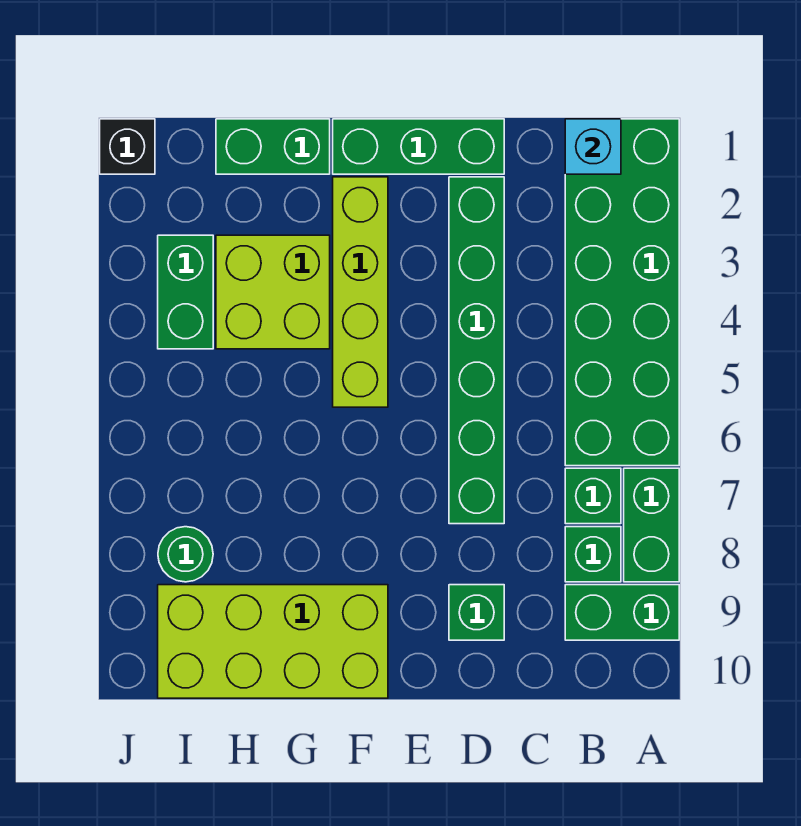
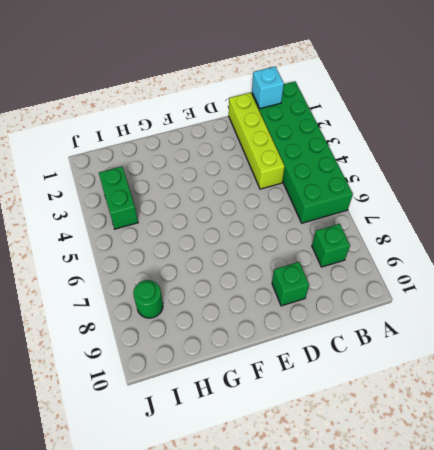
lime 1x4 brick [229,92,285,189] -> lime 1x4 brick moved to [333,177,388,407]
none -> green 1x2 brick [624,468,679,582]
none -> green 1x2 brick [565,585,679,640]
none -> green 1x1 brick [565,468,621,524]

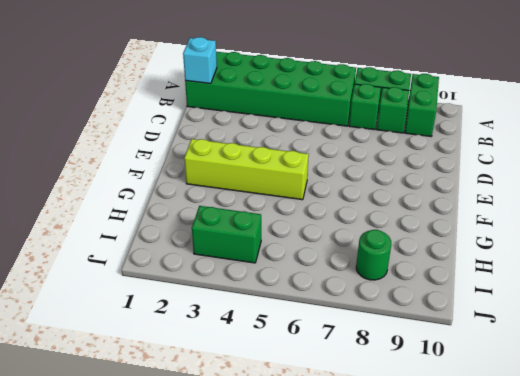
none -> green 1x3 brick [333,119,504,174]
none -> green 1x6 brick [449,177,504,524]
none -> green 1x1 brick [449,585,504,640]

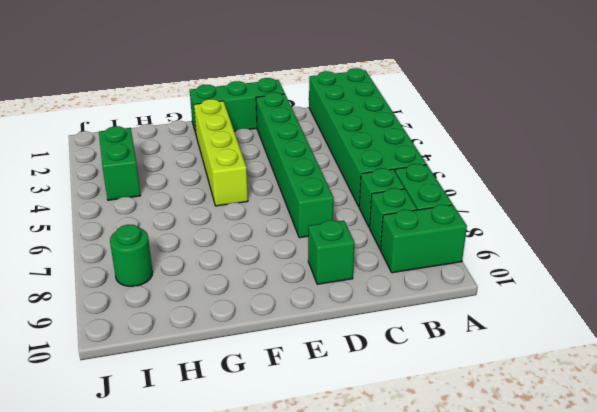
none -> lime 2x4 brick [158,585,388,698]
none -> green 1x2 brick [216,119,330,174]
none -> lime 2x2 brick [216,235,330,349]

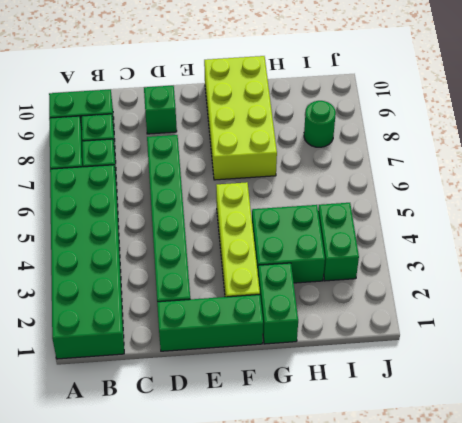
lime 2x4 brick [204,56,277,180] -> lime 2x4 brick turned to [158,585,388,698]
green 1x2 brick [258,263,298,344] -> green 1x2 brick turned to [216,119,330,174]
green 2x2 brick [252,205,325,283] -> lime 2x2 brick [216,235,330,349]
none -> black 1x1 brick [100,119,155,174]
none -> cyan 1x1 brick [565,119,621,174]

